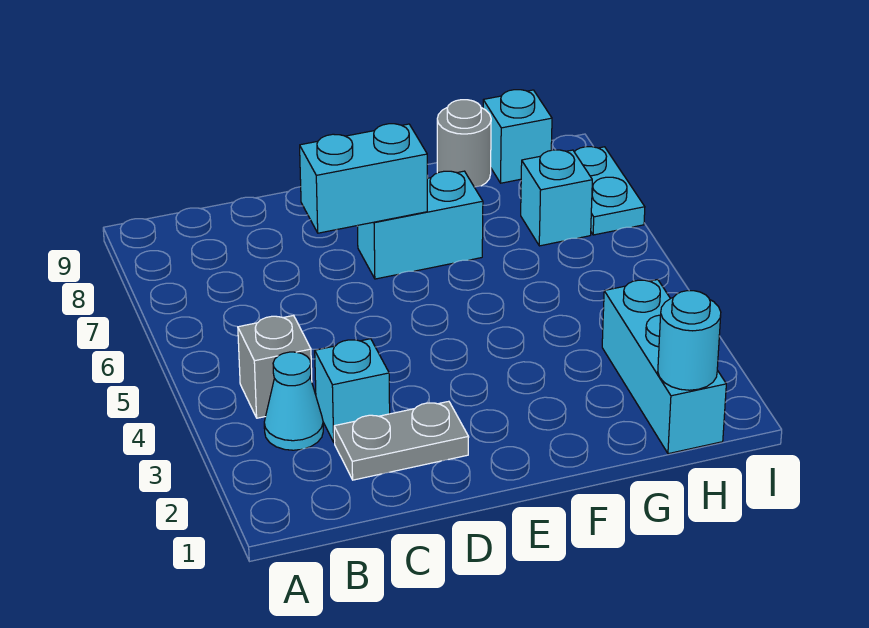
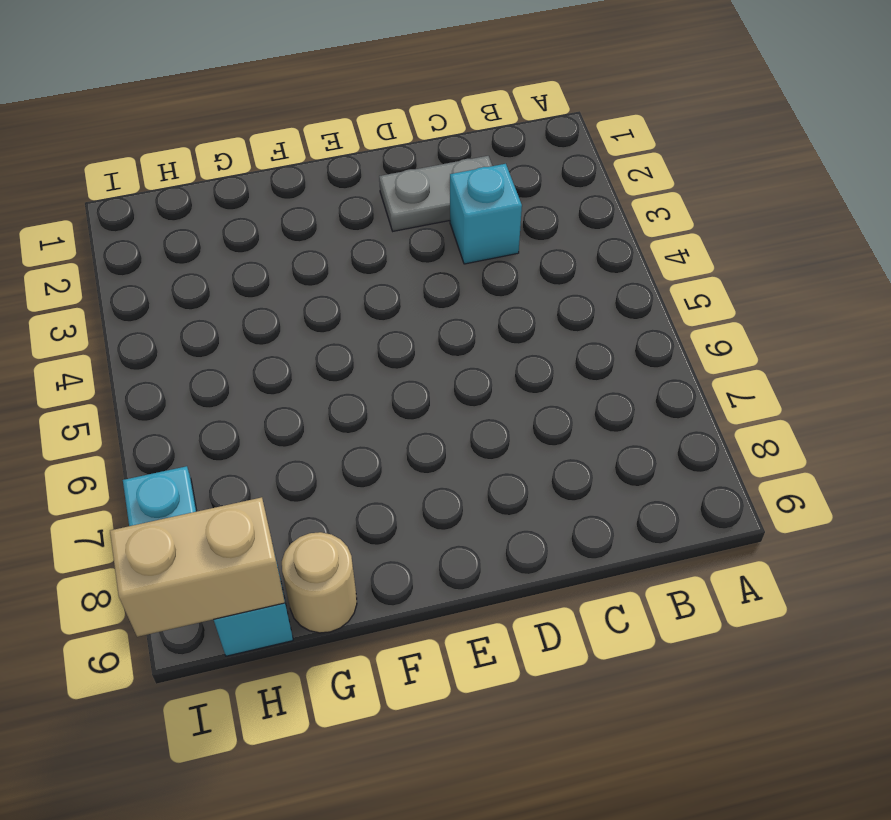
tan 1x1 round brick [282,532,357,633] -> grey 1x1 round brick [437,100,491,187]
tan 1x2 brick [110,497,285,637] -> none
none -> cyan 1x1 cone [264,352,323,450]
none -> grey 1x1 brick [238,316,312,418]
none -> cyan 1x2 brick [358,171,483,279]

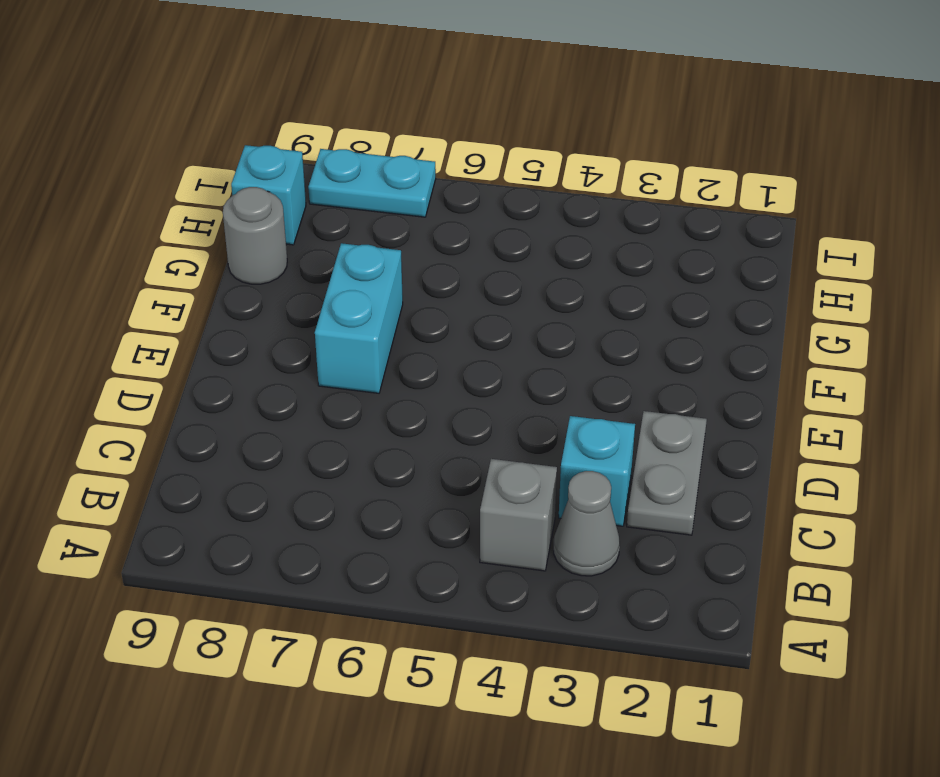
grey 1x1 cone [554,471,620,576] -> cyan 1x1 cone [264,352,323,450]
none -> cyan 1x3 brick [602,280,726,454]
none -> cyan 1x1 brick [521,150,592,246]
none -> cyan 1x2 brick [300,124,427,233]

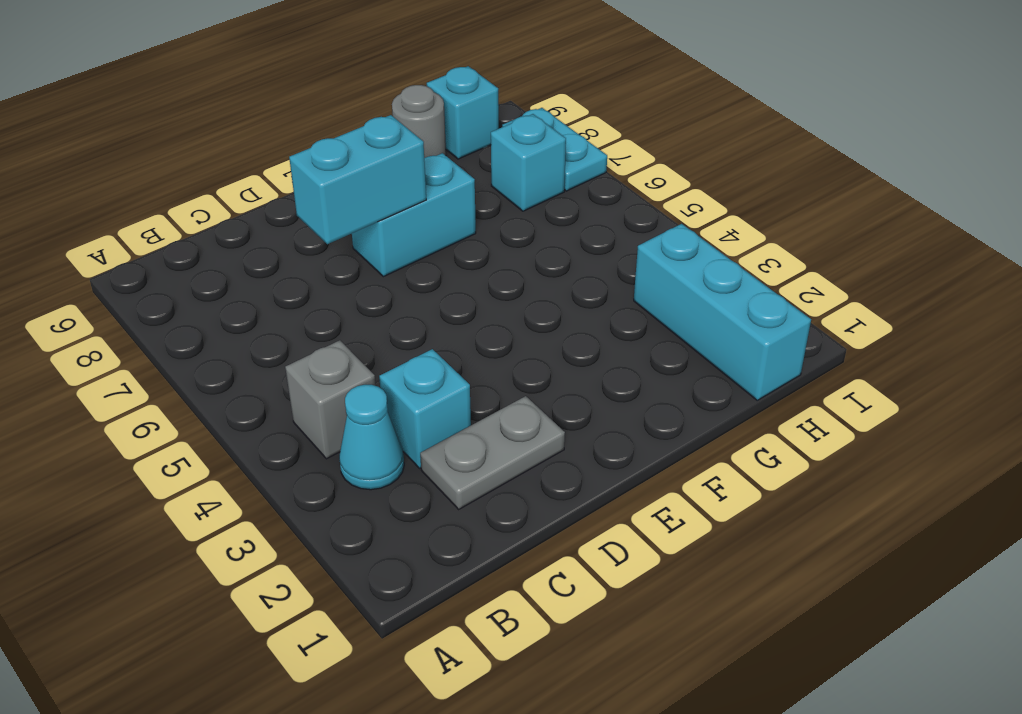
none -> cyan 1x1 round brick [658,291,721,390]

